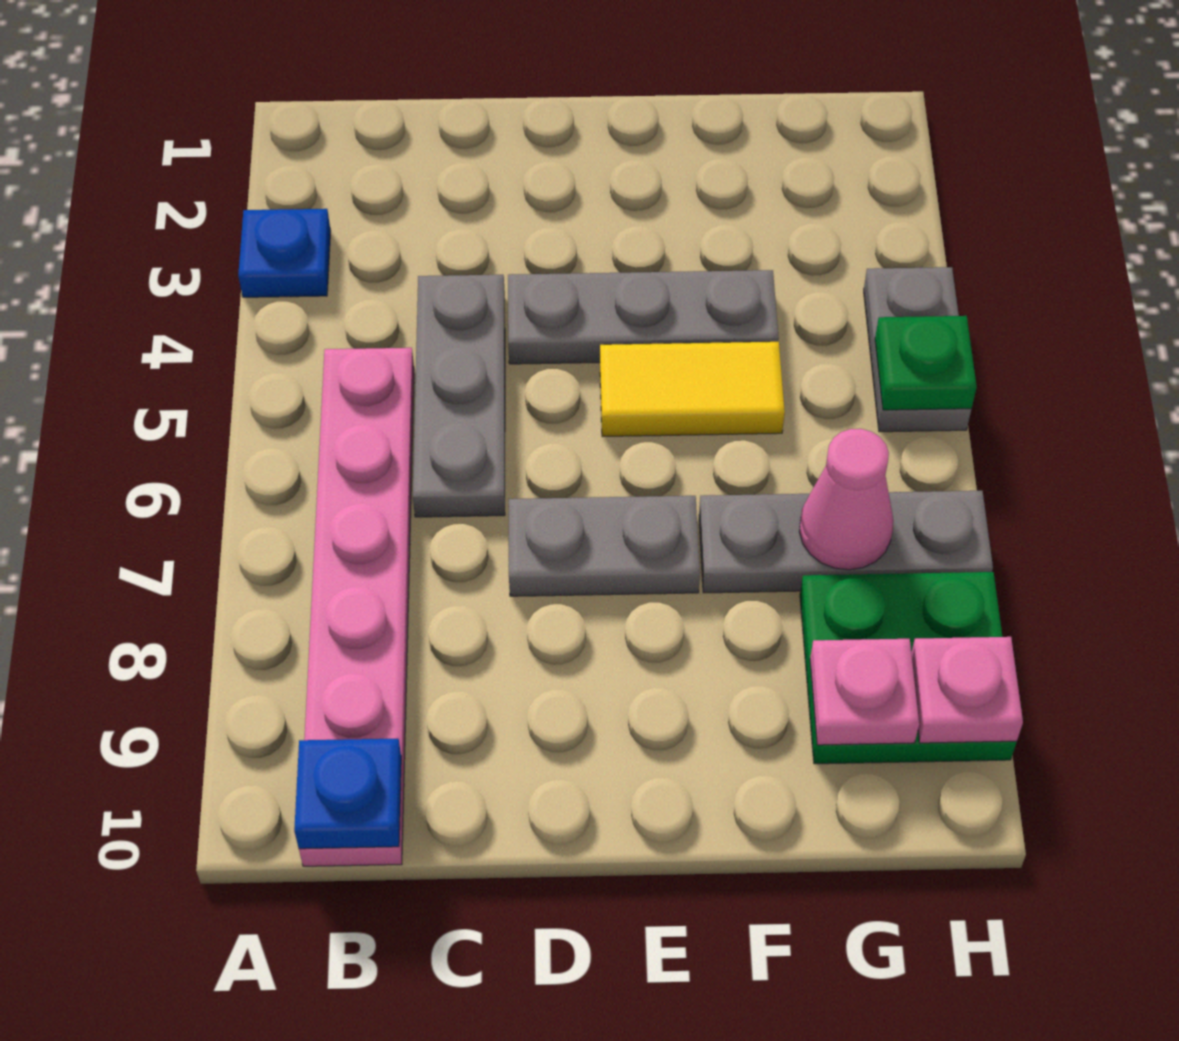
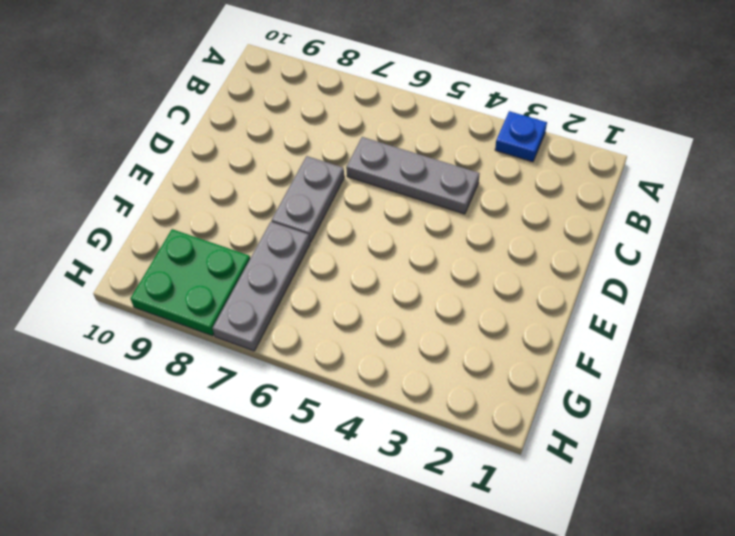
none -> pink 1x6 plate [299,348,414,866]
none -> grey 1x3 plate [508,270,779,364]
none -> yellow 1x2 tile [600,342,785,437]

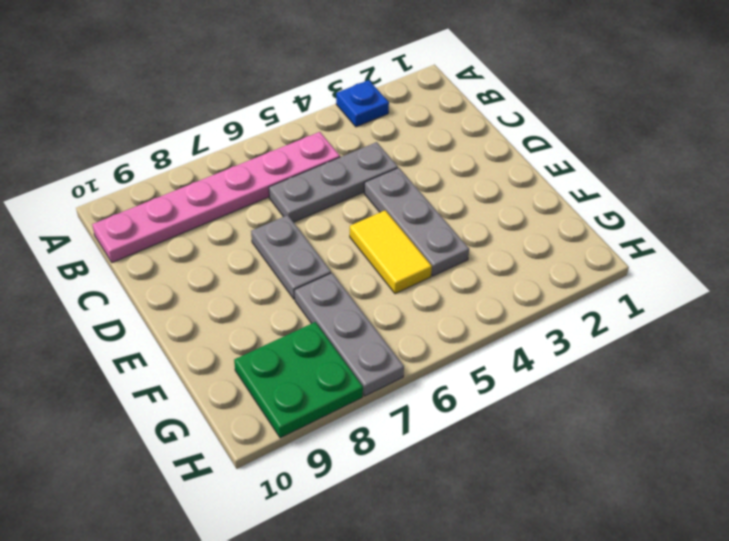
none -> grey 1x2 plate [864,267,971,432]
none -> blue 1x1 plate [294,738,401,849]
none -> pink 1x1 cone [799,429,893,570]

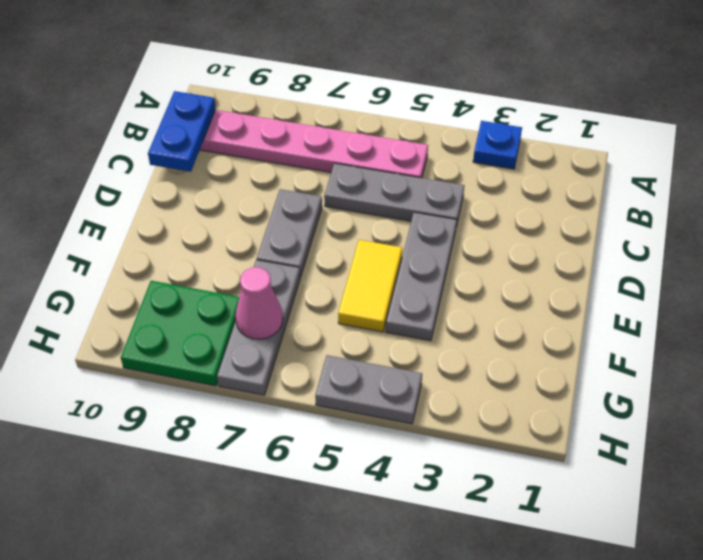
blue 1x2 plate [148,91,215,172] -> blue 1x1 plate [294,738,401,849]
none -> pink 1x1 plate [810,639,919,745]
none -> green 1x1 plate [875,316,977,410]
none -> pink 1x1 plate [911,637,1023,743]

